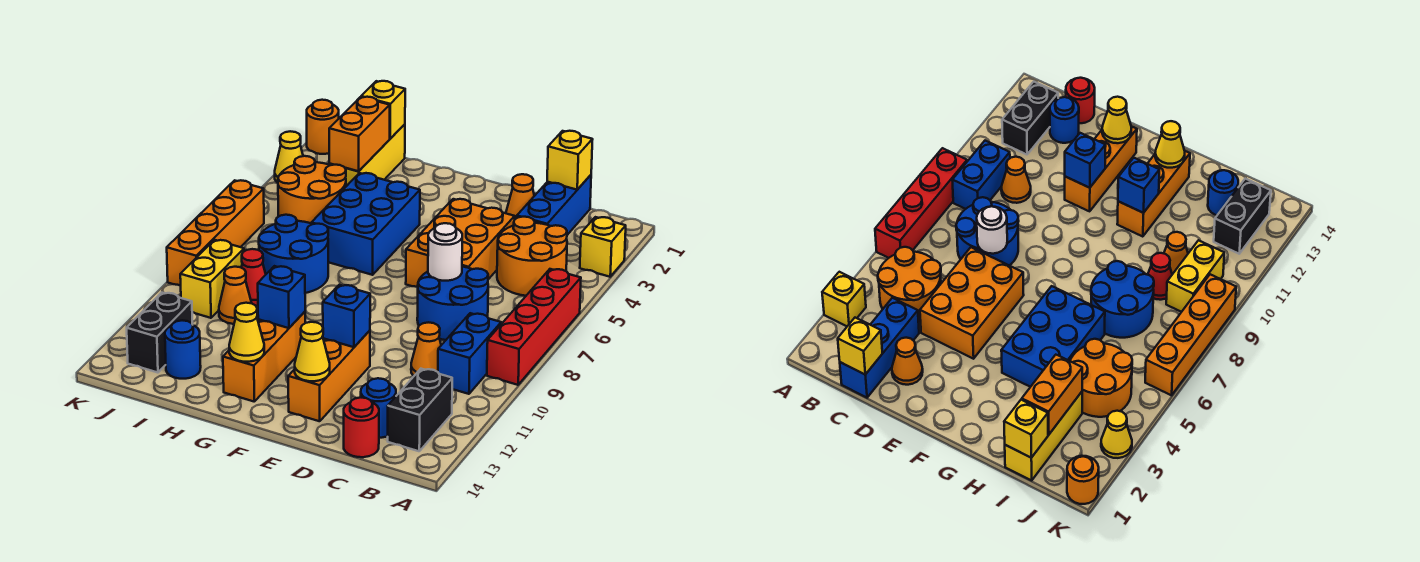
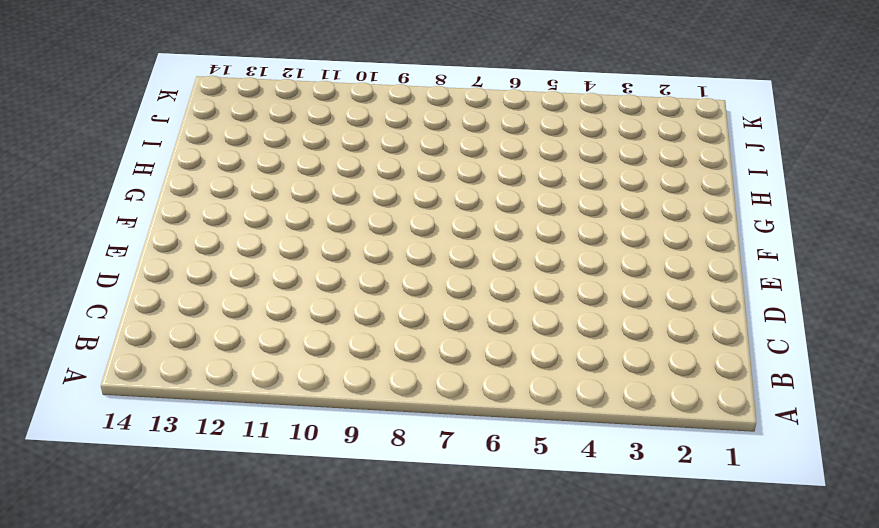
none -> yellow 1x1 brick [580,217,626,277]
none -> red 1x4 brick [487,269,581,385]
none -> orange 2x2 round brick [497,217,567,296]
none -> blue 1x2 brick [438,313,501,394]

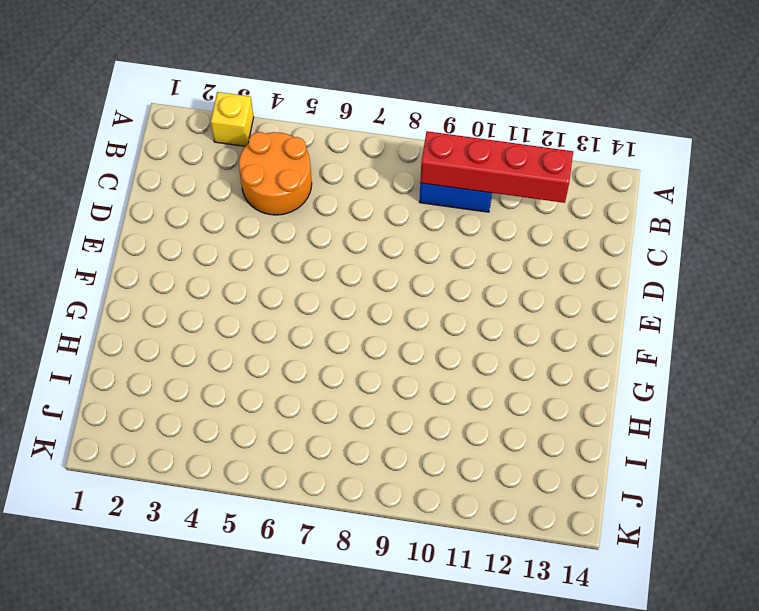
red 1x4 brick [420,131,573,203] -> red 1x4 brick moved to [487,269,581,385]
none -> black 1x2 brick [388,369,452,451]
none -> blue 1x3 brick [517,175,591,235]
none -> blue 2x2 round brick [417,267,488,340]
none -> orange 1x1 cone [411,322,441,376]

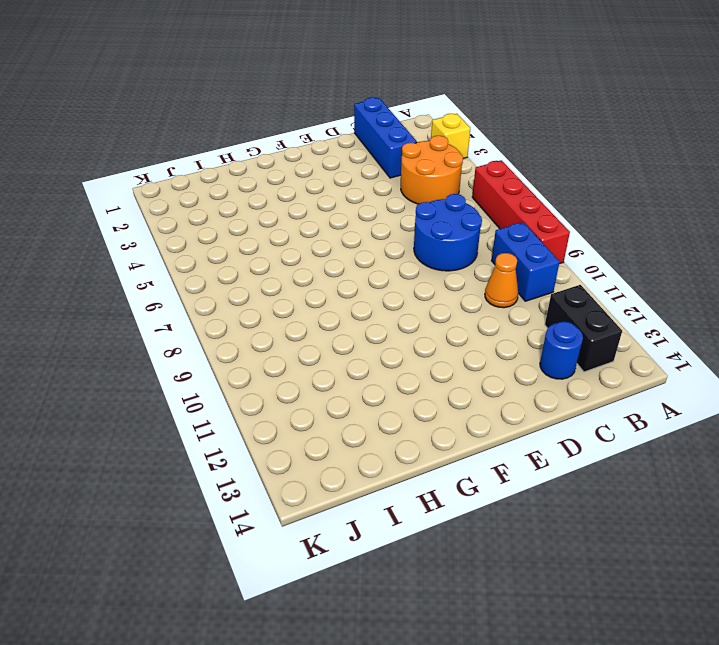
none -> red 1x1 round brick [344,397,379,457]
none -> orange 1x1 cone [506,174,534,219]
none -> orange 2x3 brick [406,199,515,287]
none -> orange 1x3 brick [288,331,370,421]

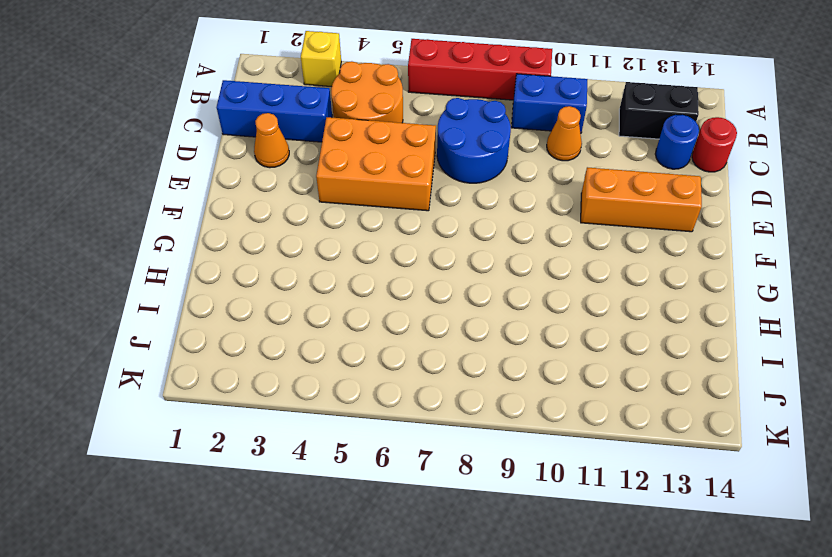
none -> blue 2x3 brick [311,173,420,275]
none -> orange 1x3 brick [223,312,305,401]
none -> blue 2x2 round brick [259,215,328,293]
none -> yellow 1x3 brick [329,124,405,186]

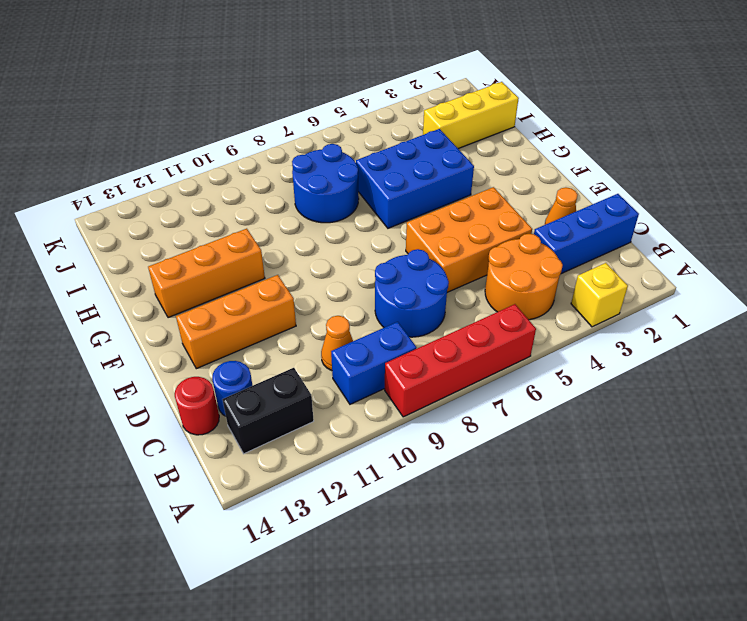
none -> orange 2x2 round brick [278,156,346,223]
none -> red 1x1 cone [241,249,266,306]
none -> orange 1x1 cone [219,267,251,324]
none -> blue 1x1 round brick [165,320,201,379]

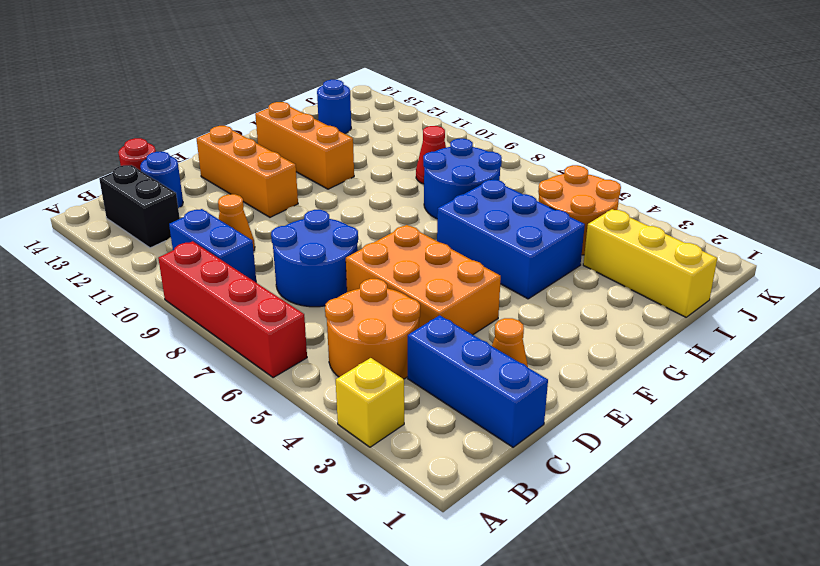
none -> orange 1x1 cone [219,267,251,324]
none -> yellow 1x2 brick [180,240,244,318]
none -> black 1x2 brick [127,293,192,373]
none -> orange 1x1 round brick [307,100,339,154]

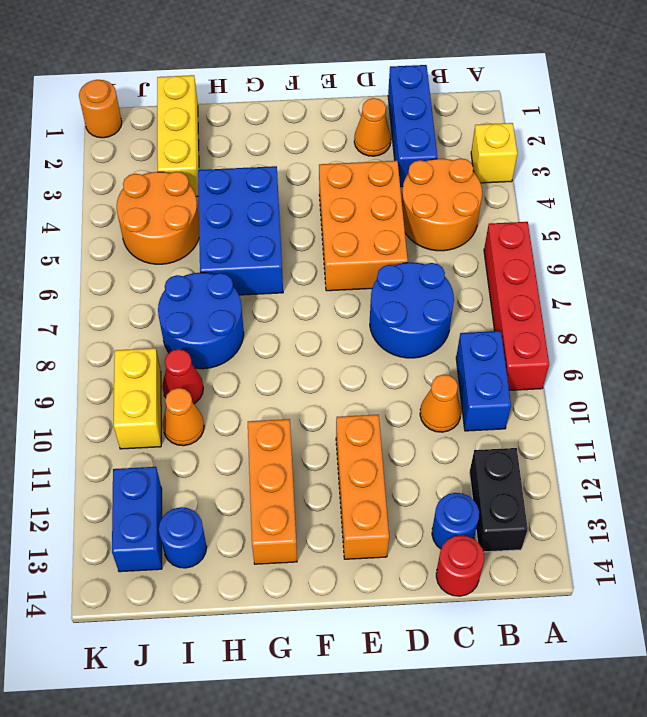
blue 1x2 brick [112,467,162,572] -> black 1x2 brick [127,293,192,373]
none -> yellow 1x1 cone [275,131,303,183]
none -> orange 1x4 brick [167,180,264,286]
none -> yellow 1x1 brick [547,131,593,190]
none -> white 1x1 round brick [428,223,462,281]

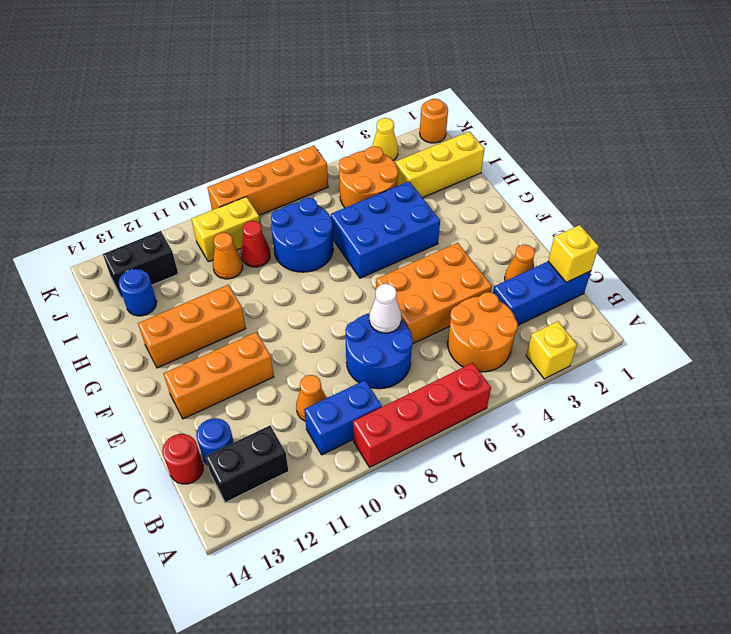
white 1x1 cone [369,284,401,333] -> white 1x1 round brick [428,223,462,281]
none -> blue 1x1 brick [323,285,370,347]
none -> yellow 1x1 cone [295,322,330,381]
none -> blue 1x1 brick [258,266,305,328]
none -> yellow 1x1 cone [229,303,264,362]

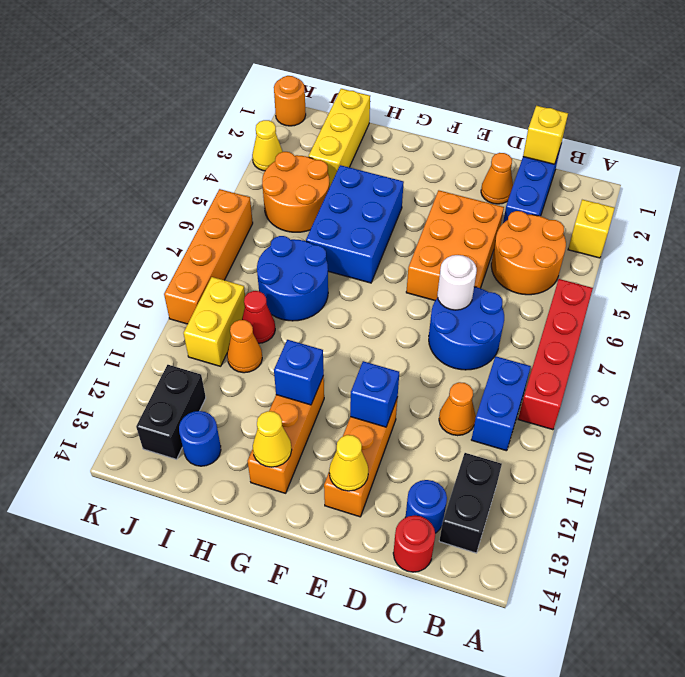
none -> yellow 1x1 brick [361,81,405,139]
none -> orange 1x2 brick [329,97,390,171]

